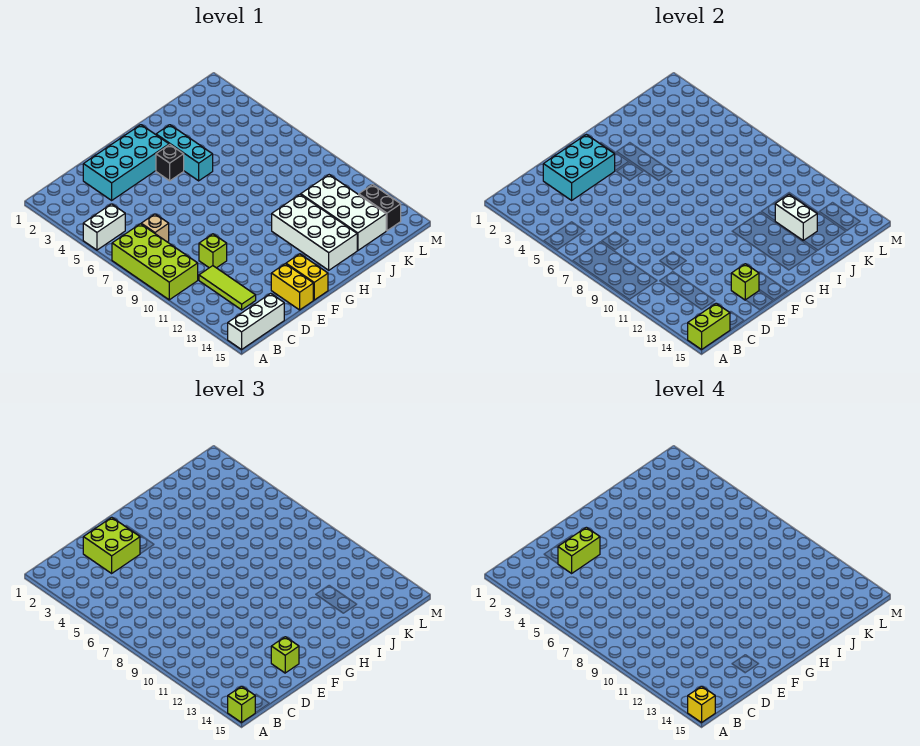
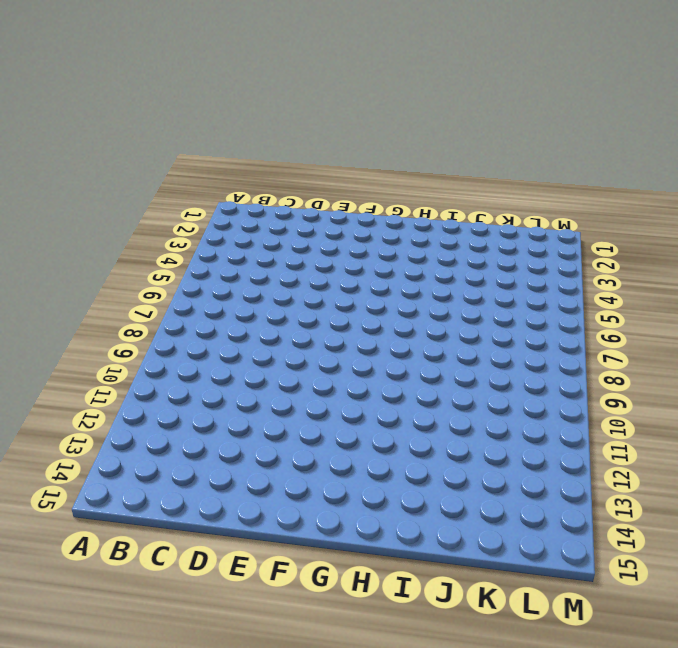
none -> white 1x2 brick [83,204,125,250]
none -> lime 2x4 brick [112,224,198,300]
none -> white 1x3 brick [228,293,284,350]

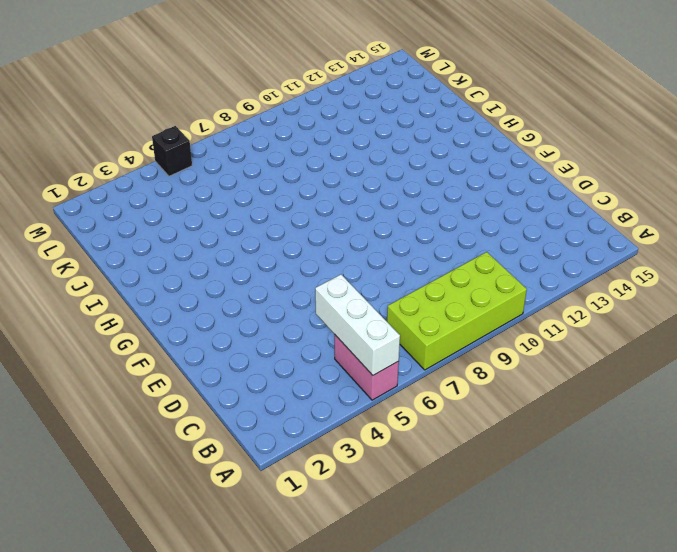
pink 1x2 brick [335,335,399,400] -> white 1x2 brick [83,204,125,250]
white 1x3 brick [315,275,400,375] -> white 1x3 brick moved to [228,293,284,350]
black 1x1 brick [152,126,192,176] -> black 1x1 brick moved to [156,145,184,181]
none -> tan 1x1 brick [141,214,169,242]
none -> lime 1x3 tile [199,266,256,310]
none -> cyan 2x4 brick [83,125,169,200]

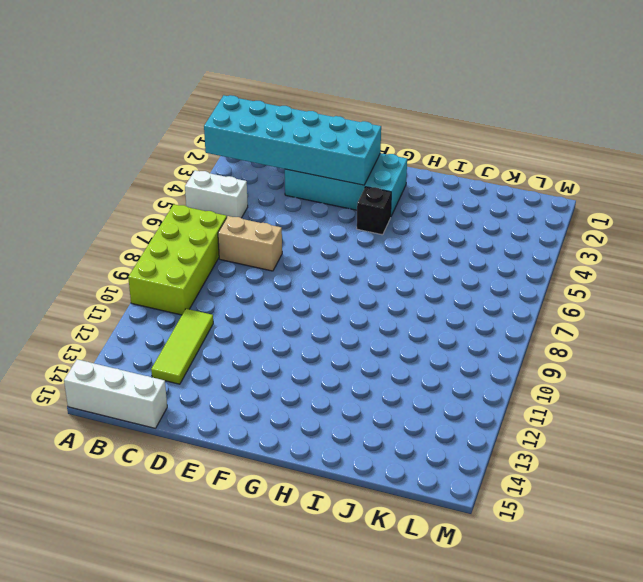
cyan 2x6 brick [204,95,381,185] -> cyan 2x3 brick [543,135,615,200]
tan 1x2 brick [218,216,282,271] -> tan 1x1 brick [141,214,169,242]
none -> lime 1x1 brick [199,234,227,268]
none -> yellow 1x2 brick [271,264,313,310]
none -> yellow 1x2 brick [286,254,328,300]

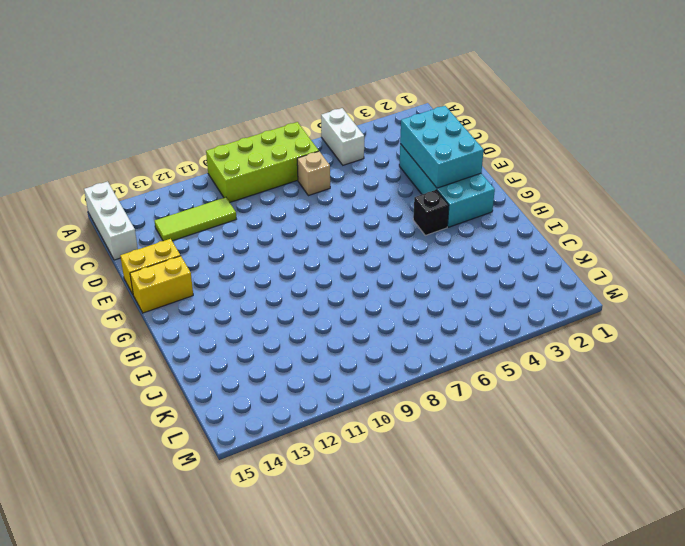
none -> lime 1x1 brick [199,234,227,268]
none -> cyan 1x3 brick [156,125,213,181]
none -> white 2x4 brick [272,194,357,270]

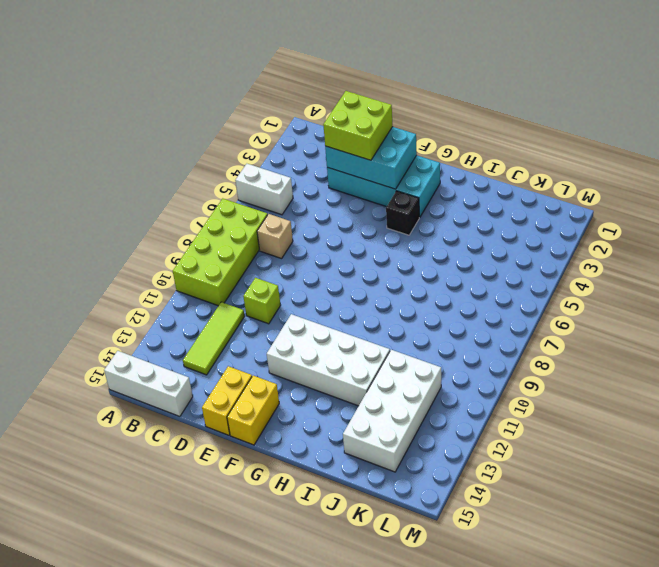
white 2x4 brick [267,314,390,406] -> white 2x4 brick turned to [272,194,357,270]
none -> cyan 1x3 brick [156,125,213,181]
none -> black 1x2 brick [359,185,401,231]
none -> lime 1x2 brick [688,303,730,350]

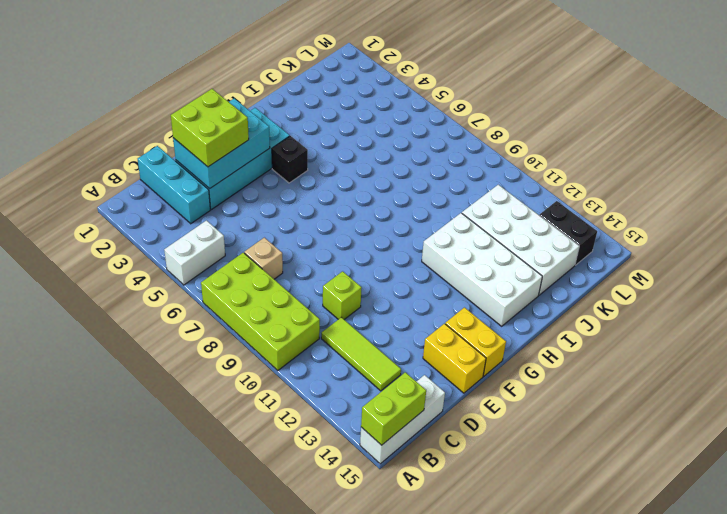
cyan 1x3 brick [138,146,210,224] -> cyan 1x3 brick moved to [156,125,213,181]
none -> lime 1x1 brick [731,264,759,300]
none -> white 1x2 brick [775,195,817,241]
none -> lime 1x1 brick [228,686,255,723]

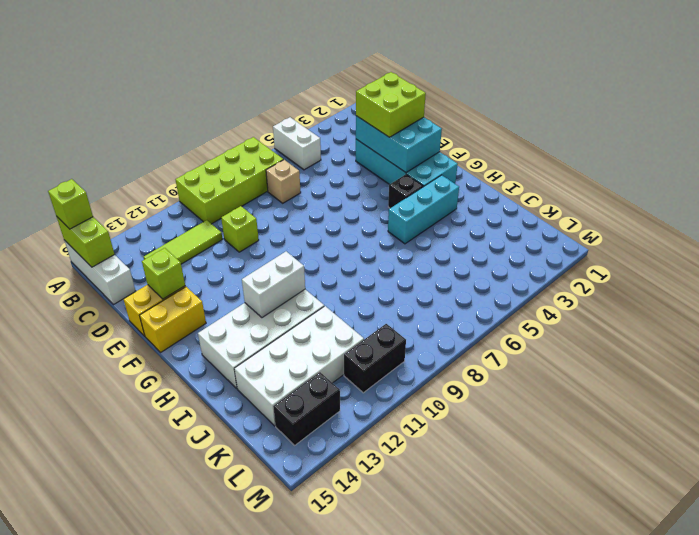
white 1x2 brick [242,251,305,318] -> white 1x2 brick moved to [775,195,817,241]
black 1x2 brick [344,324,406,393] -> none
none -> lime 1x1 brick [271,637,299,673]
none -> yellow 1x1 brick [688,686,715,723]
none -> lime 1x2 brick [558,527,600,573]

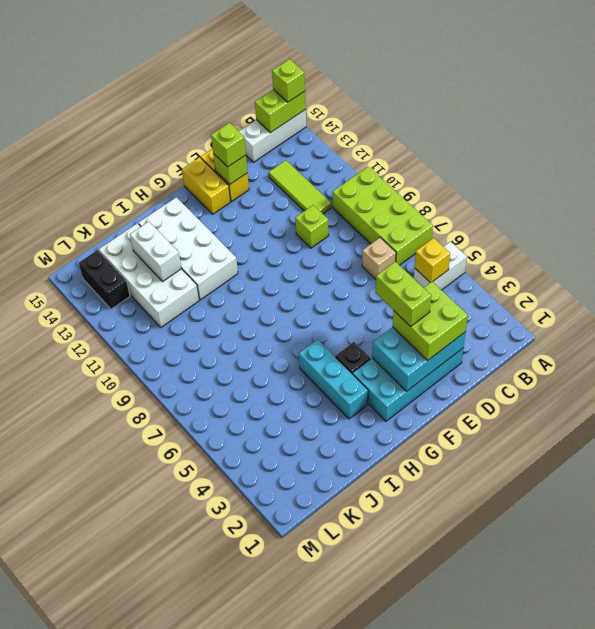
yellow 1x1 brick [415,238,450,283] -> yellow 1x1 brick moved to [688,686,715,723]
lime 1x2 brick [376,262,431,327] -> lime 1x2 brick turned to [558,527,600,573]

